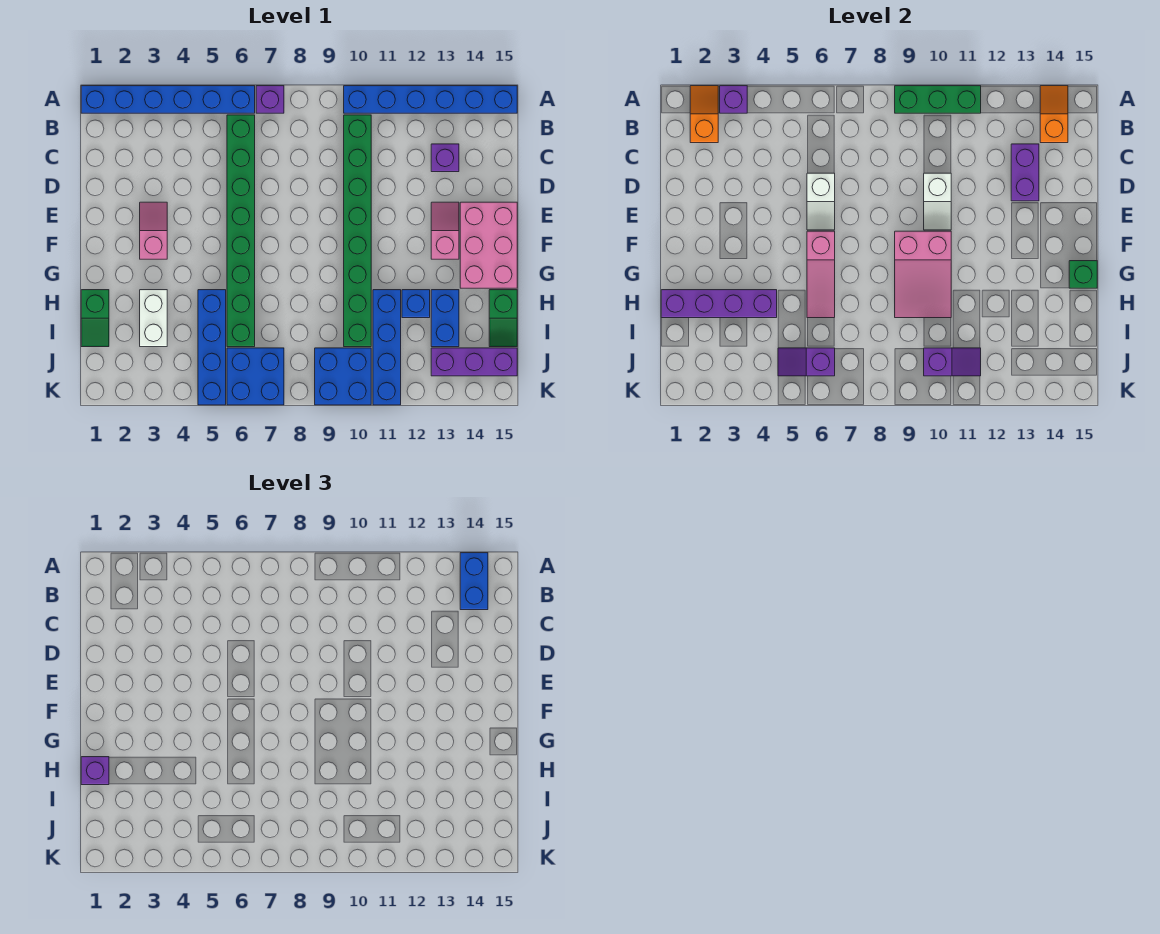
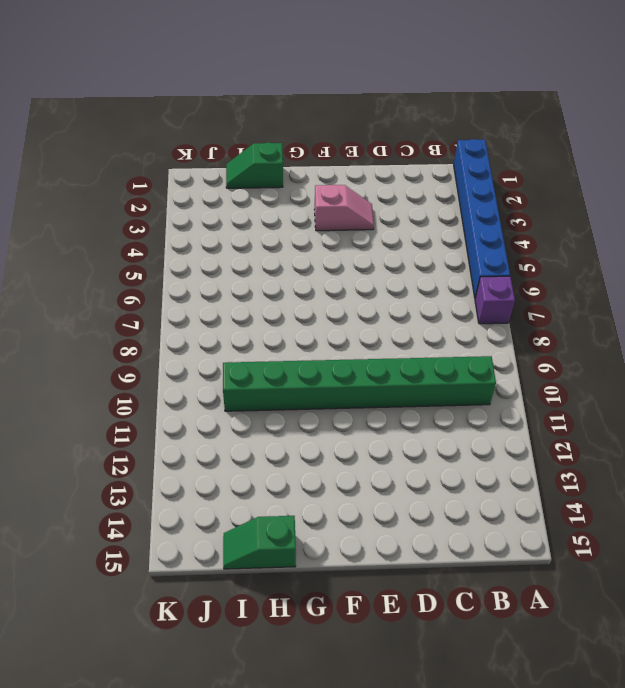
none -> blue 1x6 brick [344,86,517,113]
none -> green 1x8 brick [227,115,255,347]
none -> purple 1x1 brick [431,144,459,172]
none -> pink 1x2 slope [431,202,459,259]

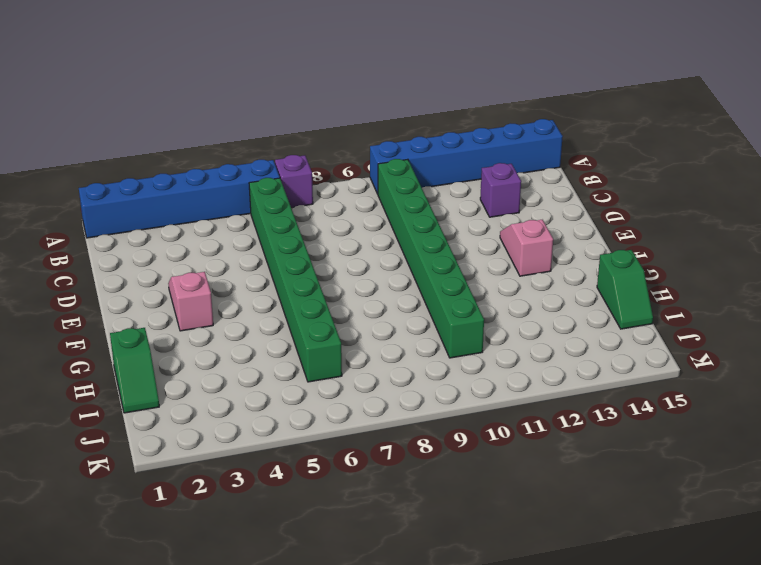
none -> pink 2x3 brick [460,202,517,288]
none -> white 1x2 brick [140,290,167,347]
none -> blue 1x4 brick [198,290,226,405]
none -> blue 1x4 brick [373,290,401,405]

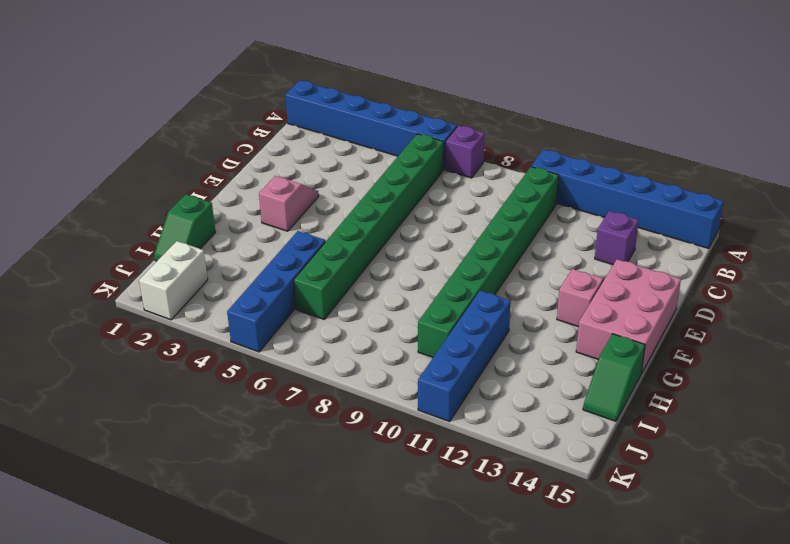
white 1x2 brick [139,241,208,320] -> white 1x2 brick moved to [140,290,167,347]
none -> blue 1x1 brick [402,290,430,318]
none -> blue 1x2 brick [431,290,459,347]
none -> blue 2x2 brick [227,348,284,405]
none -> blue 2x2 brick [315,348,371,405]

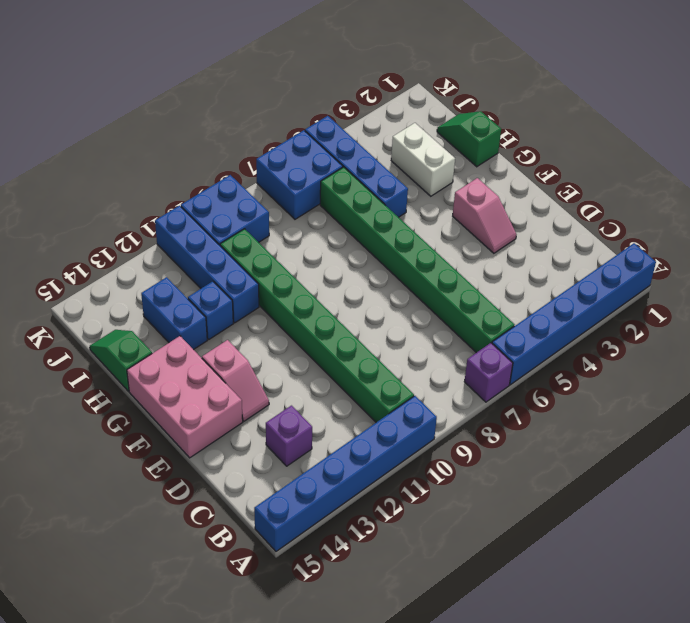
none -> purple 1x3 brick [431,348,517,376]
none -> orange 1x2 slope [690,86,718,143]
none -> purple 1x1 brick [720,86,747,113]
none -> green 1x3 brick [895,86,981,113]

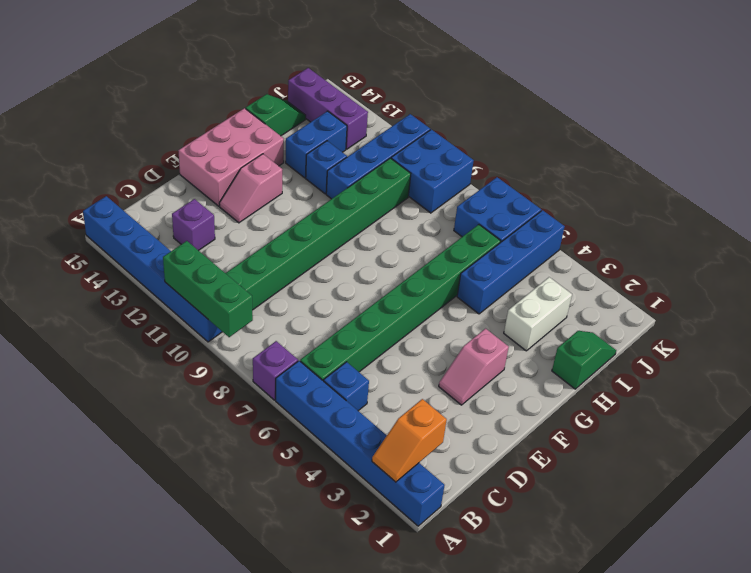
blue 1x1 brick [324,362,369,411] -> none
none -> purple 1x1 brick [720,86,747,113]
none -> orange 1x2 slope [1040,86,1068,143]
none -> purple 1x2 brick [1011,144,1039,201]
none -> white 1x2 slope [807,173,835,230]

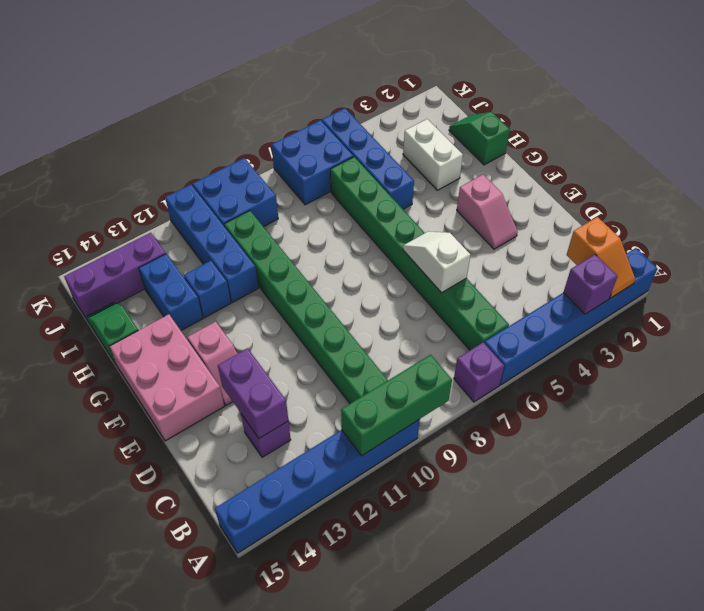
none -> orange 1x2 slope [1040,86,1068,143]
none -> white 1x2 slope [924,173,951,230]
none -> pink 1x3 slope [807,231,835,318]
none -> pink 2x3 slope [895,231,951,318]

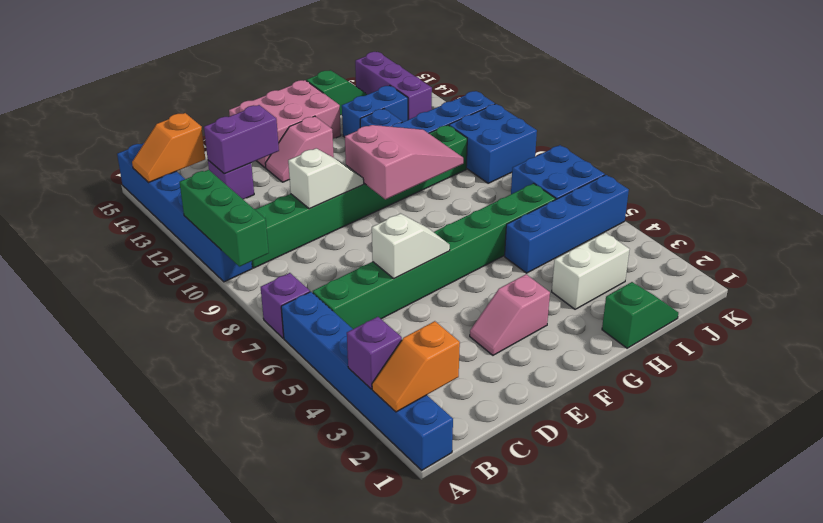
none -> pink 1x3 slope [807,231,835,318]
none -> green 1x1 brick [1069,261,1097,288]
none -> purple 1x4 brick [661,290,777,318]
none -> purple 1x2 slope [778,348,835,376]

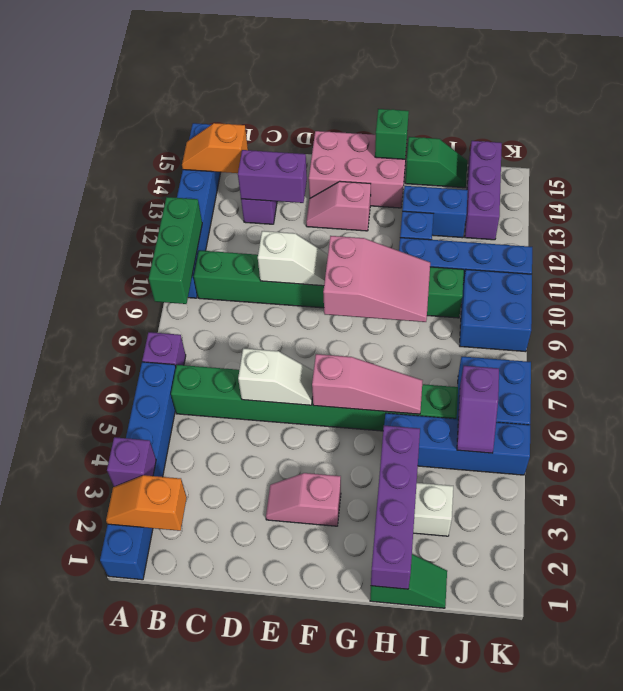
none -> purple 1x2 slope [924,348,981,376]
none -> blue 1x2 brick [460,553,488,610]
none -> purple 1x1 brick [81,757,109,785]

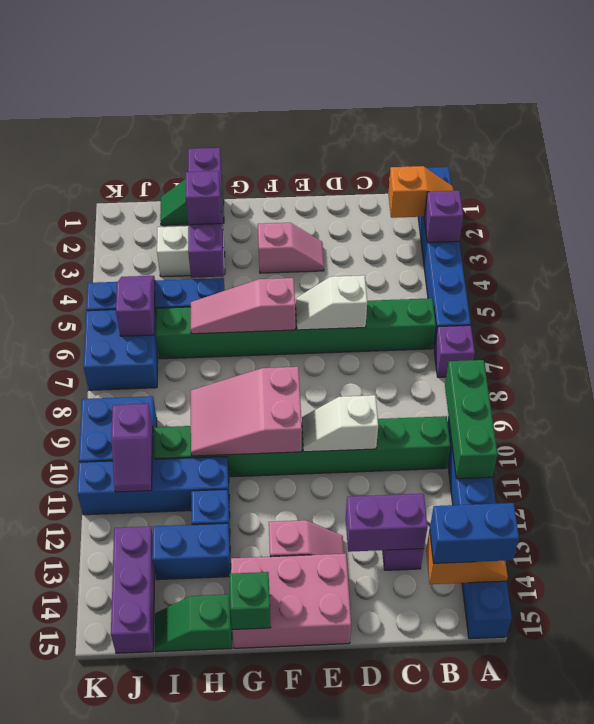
purple 1x1 brick [186,171,221,225] -> purple 1x1 brick moved to [81,757,109,785]

